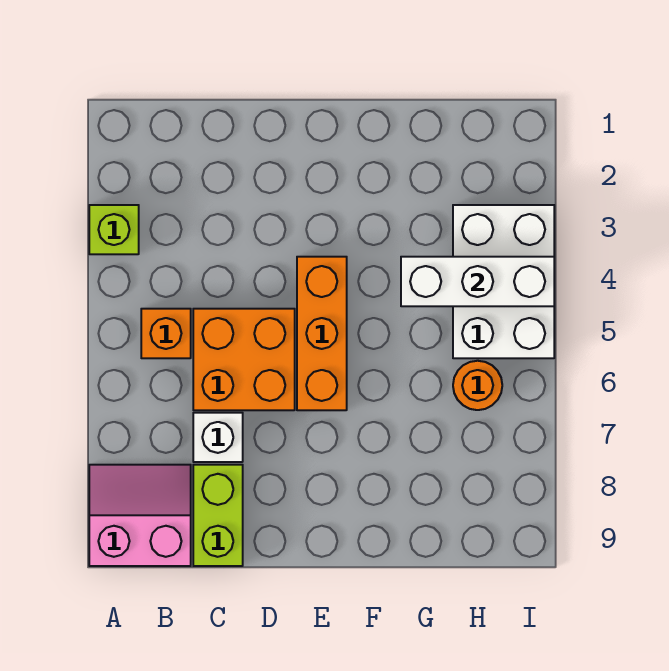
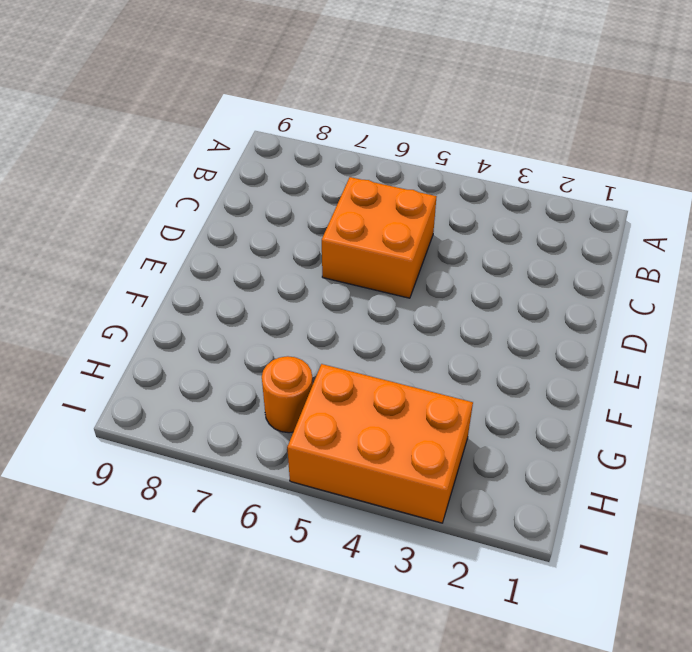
orange 2x3 brick [287,364,473,523] -> white 2x3 brick [453,205,554,358]
none -> lime 1x1 brick [89,205,139,254]
none -> pink 2x2 slope [89,465,191,566]

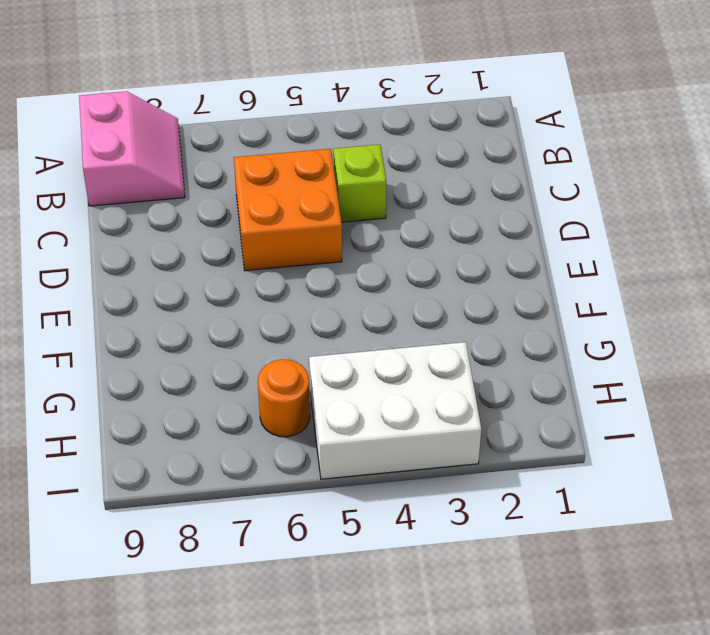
lime 1x1 brick [333,144,386,222] -> lime 1x1 brick moved to [89,205,139,254]
none -> orange 1x1 brick [141,309,191,358]
none -> white 1x1 brick [193,413,243,462]

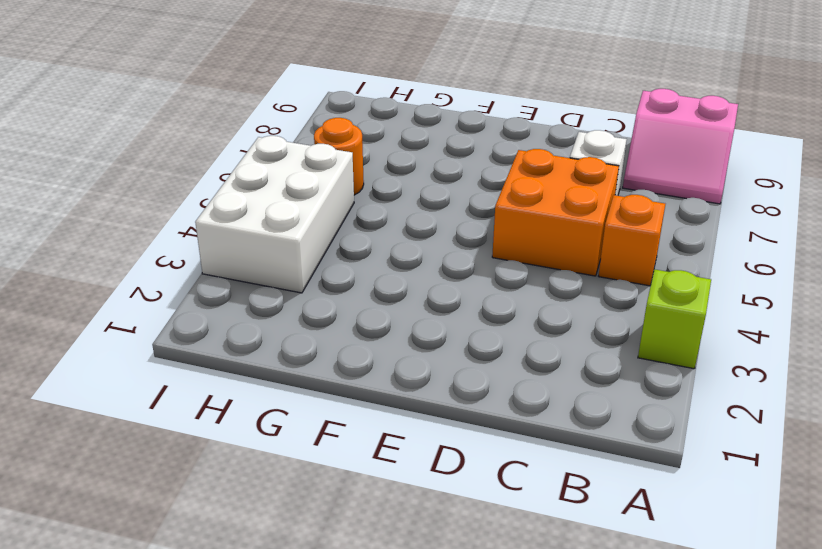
none -> lime 1x2 brick [193,465,243,566]
none -> orange 1x3 brick [297,257,347,410]

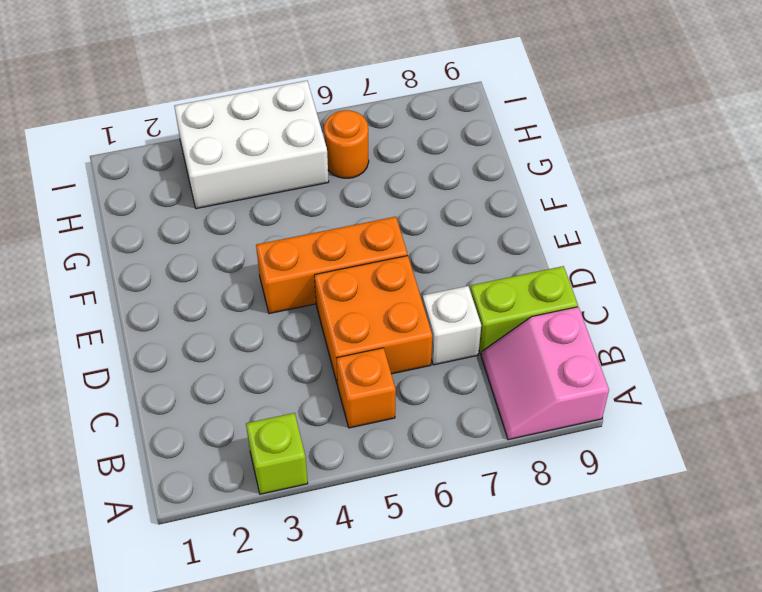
none -> white 1x3 brick [401,257,554,306]

